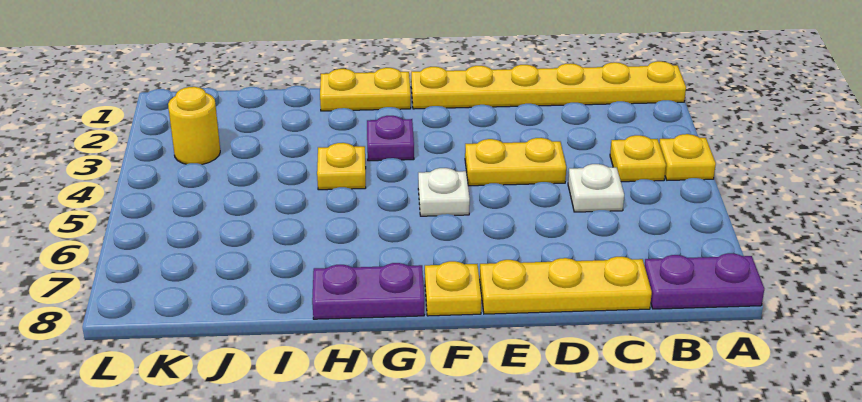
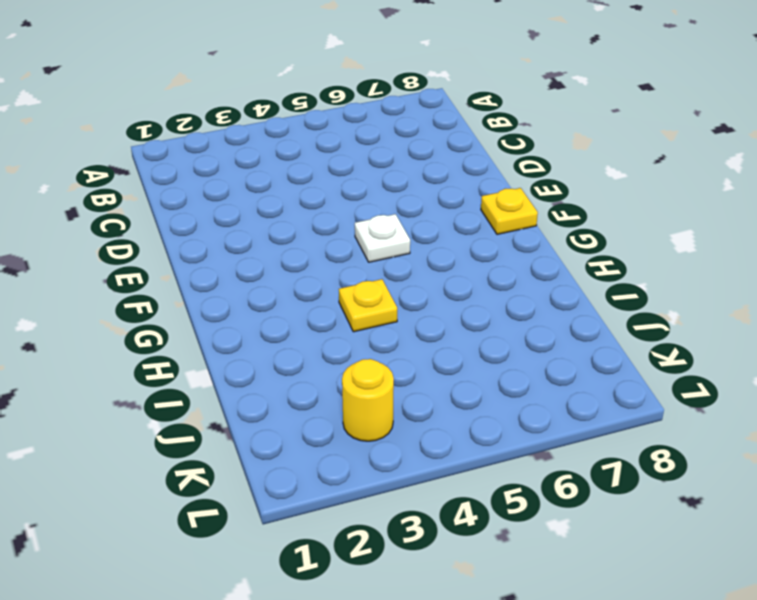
none -> yellow 1x6 plate [411,61,686,109]
none -> yellow 1x1 plate [659,134,716,180]
none -> purple 1x2 plate [644,253,764,309]

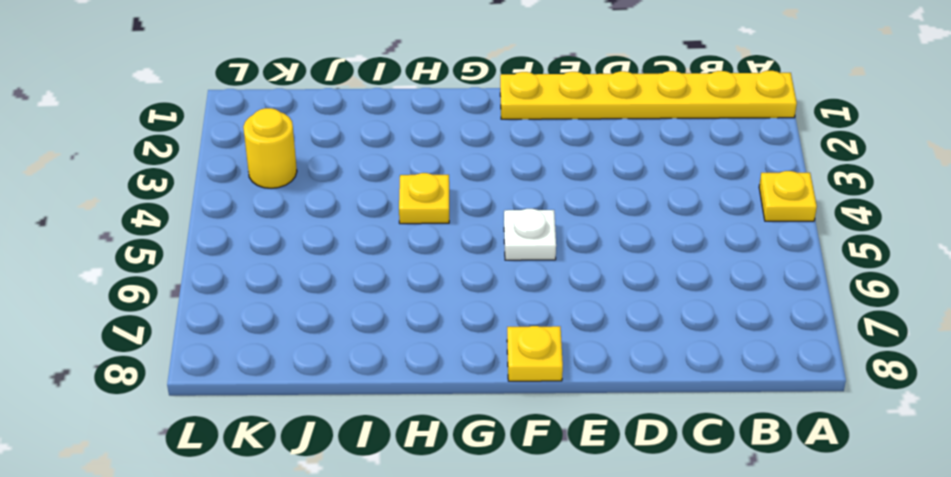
none -> purple 1x2 plate [644,253,764,309]
none -> yellow 1x1 plate [610,135,666,182]
none -> white 1x1 plate [568,164,624,212]

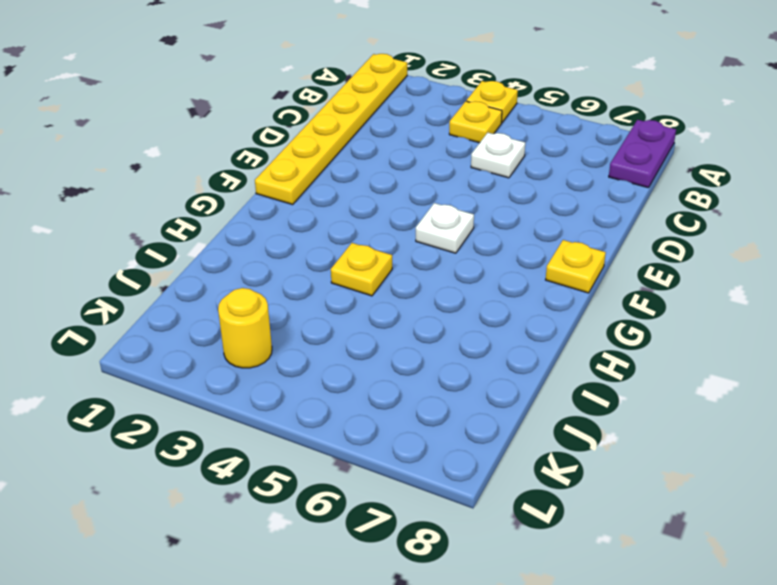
none -> yellow 1x3 plate [480,257,652,314]
none -> yellow 1x2 plate [465,138,566,186]
none -> yellow 1x2 plate [320,68,411,111]

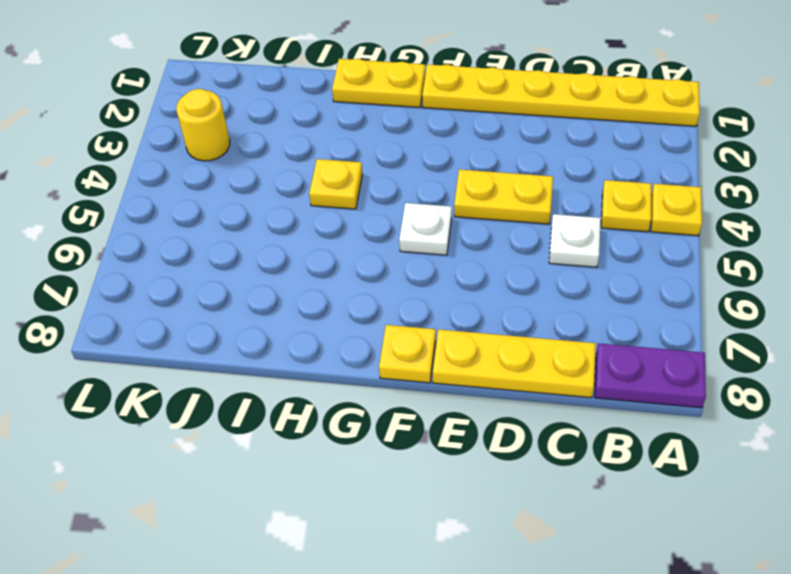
none -> purple 1x1 plate [367,116,414,161]
none -> purple 1x2 plate [312,263,424,319]

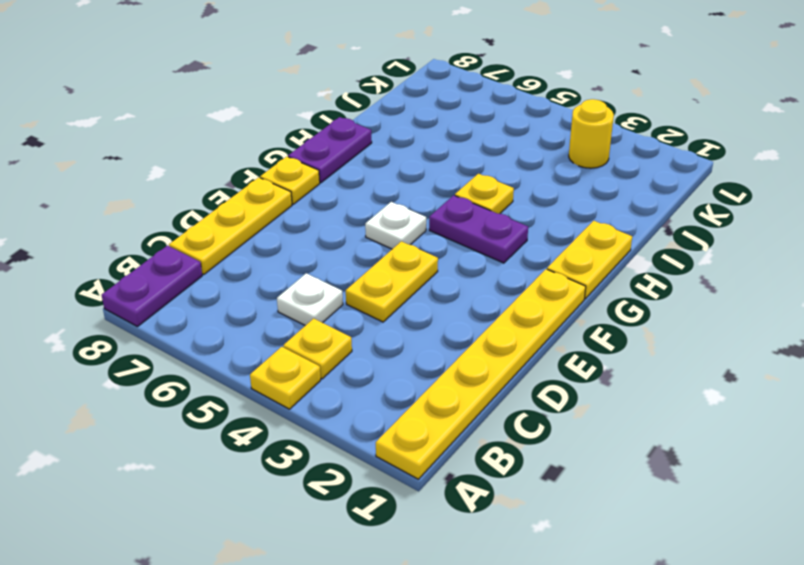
purple 1x2 plate [429,195,528,263] -> purple 1x1 plate [367,116,414,161]

